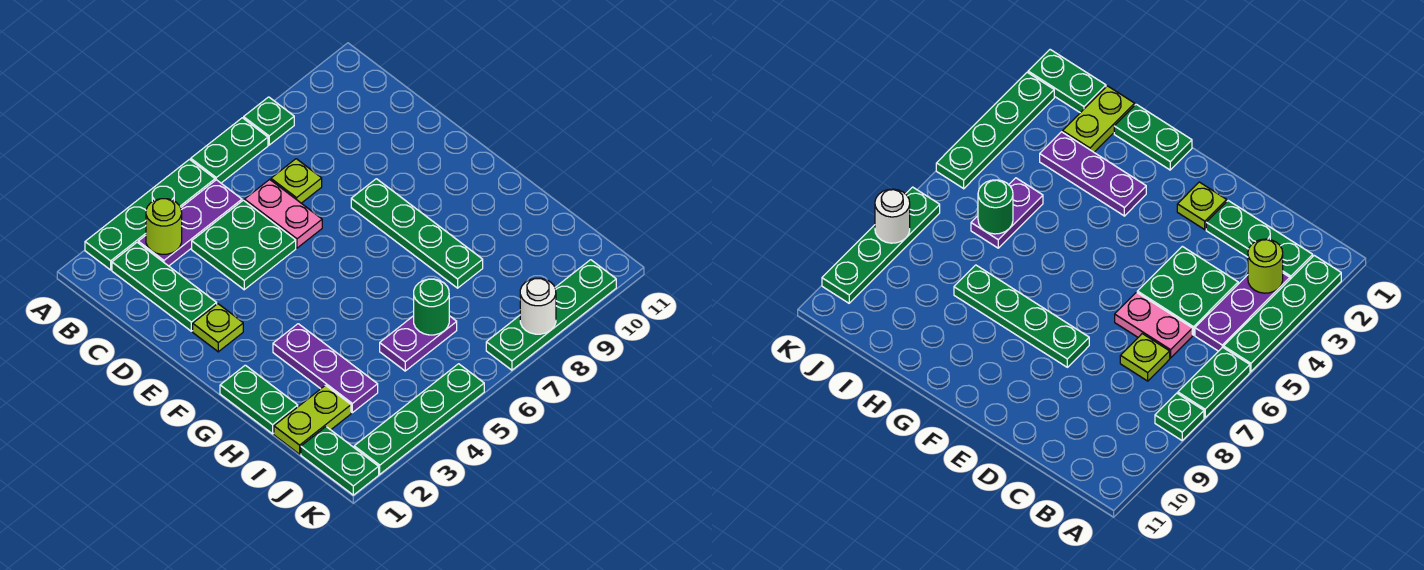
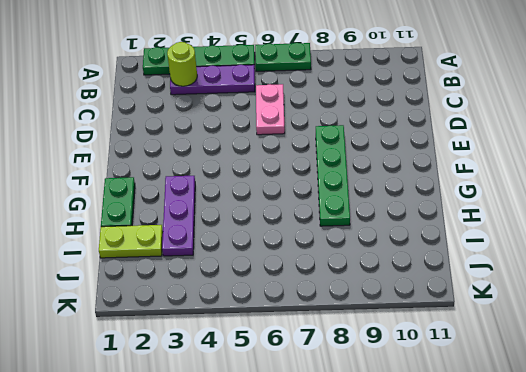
none -> green 1x1 plate [244,97,294,145]
none -> green 1x3 plate [112,242,217,331]
none -> green 2x2 plate [192,200,296,290]

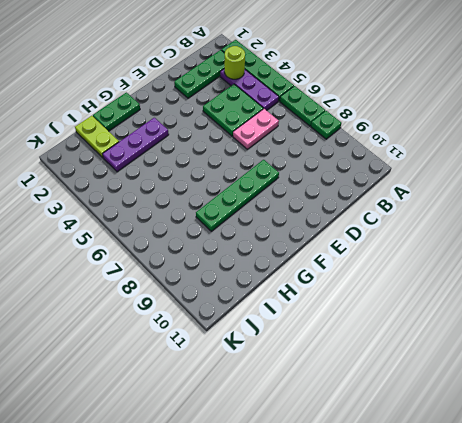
none -> lime 1x1 plate [271,159,322,203]
none -> lime 1x1 plate [193,304,243,352]
none -> purple 1x2 plate [380,316,457,371]

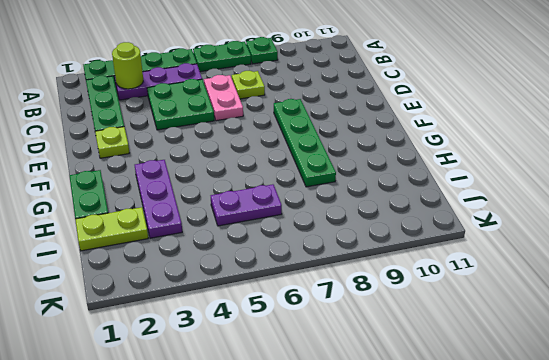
none -> green 1x2 plate [301,427,379,495]
none -> green 1x4 plate [354,364,484,474]
none -> green 1x4 plate [486,260,616,370]

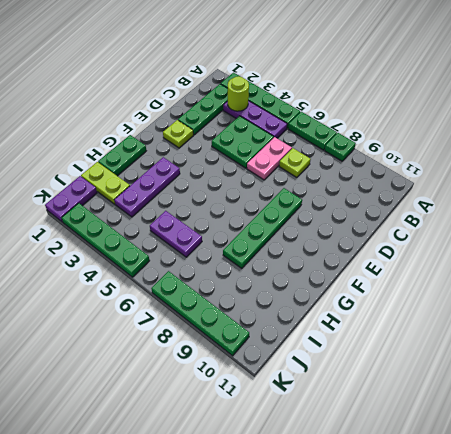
purple 1x2 plate [45,176,97,222] -> green 1x2 plate [301,427,379,495]
none -> green 1x1 round brick [414,279,449,335]
none -> white 1x1 round brick [520,278,556,334]

